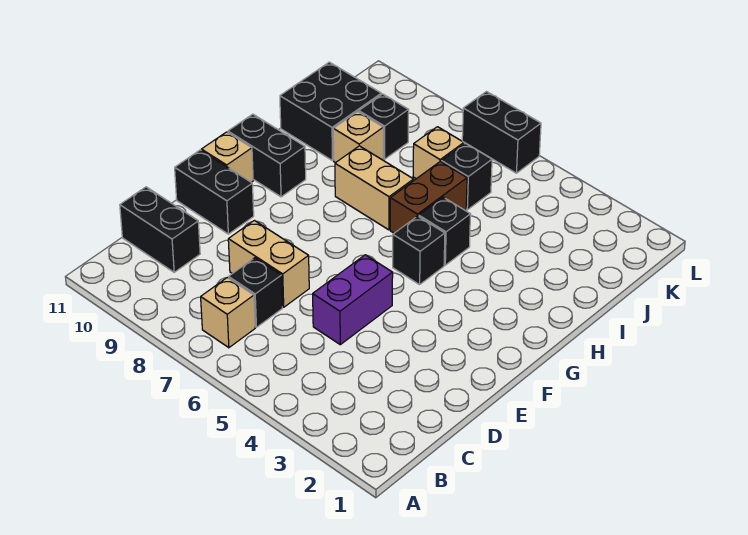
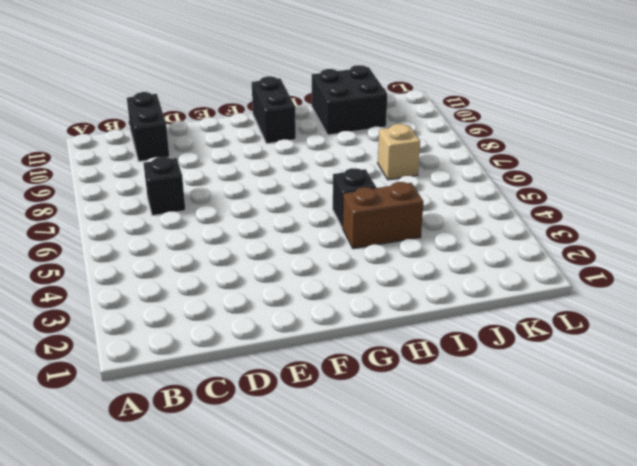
brown 1x2 brick [343,182,424,249] -> brown 1x2 brick moved to [390,162,467,233]
none -> tan 1x1 brick [201,278,255,348]
none -> purple 1x2 brick [313,255,393,345]
none -> tan 1x2 brick [228,220,309,307]

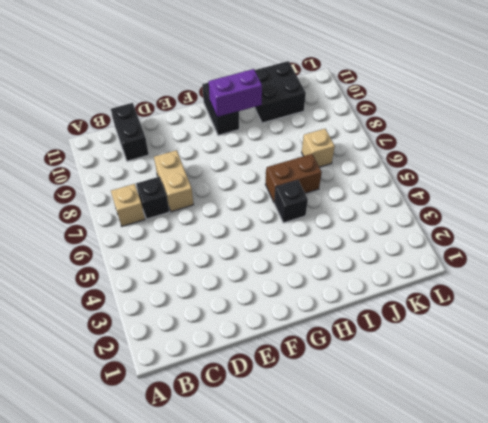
purple 1x2 brick [209,69,262,117] -> purple 1x2 brick moved to [313,255,393,345]
none -> black 1x2 brick [175,150,254,234]
none -> tan 1x1 brick [201,132,253,182]
none -> black 1x1 brick [393,216,445,285]

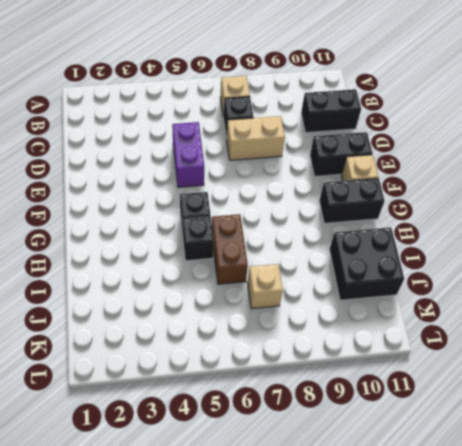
none -> tan 1x2 brick [335,146,414,230]
none -> tan 1x1 brick [333,112,383,163]
none -> black 1x1 brick [441,143,492,210]

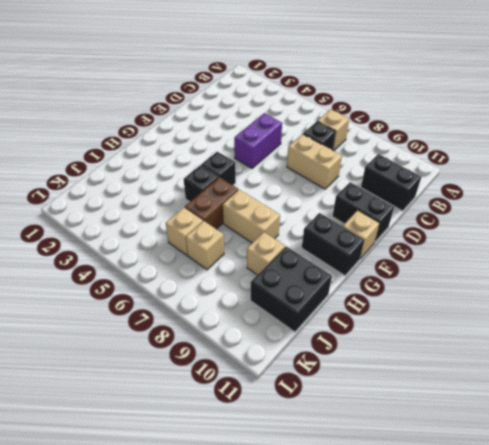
tan 1x1 brick [166,207,203,255] -> black 1x1 brick [441,143,492,210]
none -> black 1x1 brick [359,94,409,159]
none -> black 1x2 brick [462,92,541,173]

